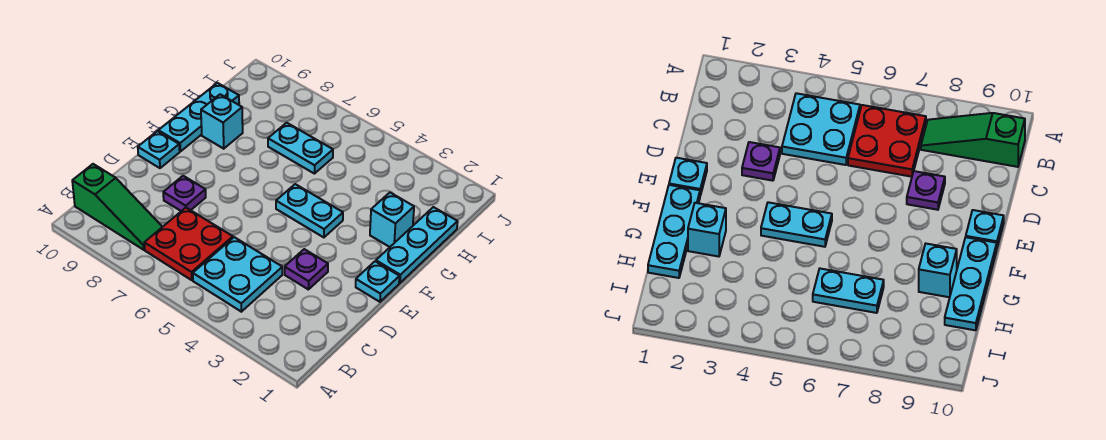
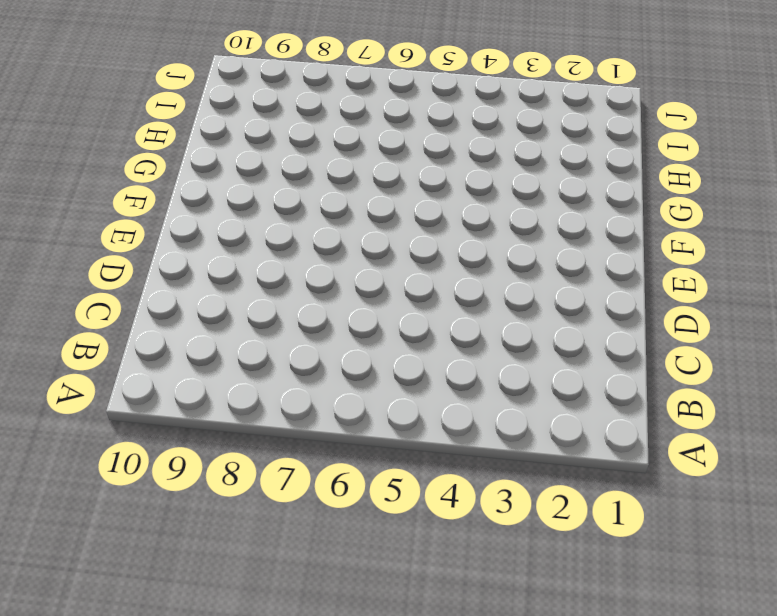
none -> cyan 2x2 plate [193,237,282,312]
none -> red 2x2 plate [144,208,233,280]
none -> green 1x3 slope [72,164,162,250]

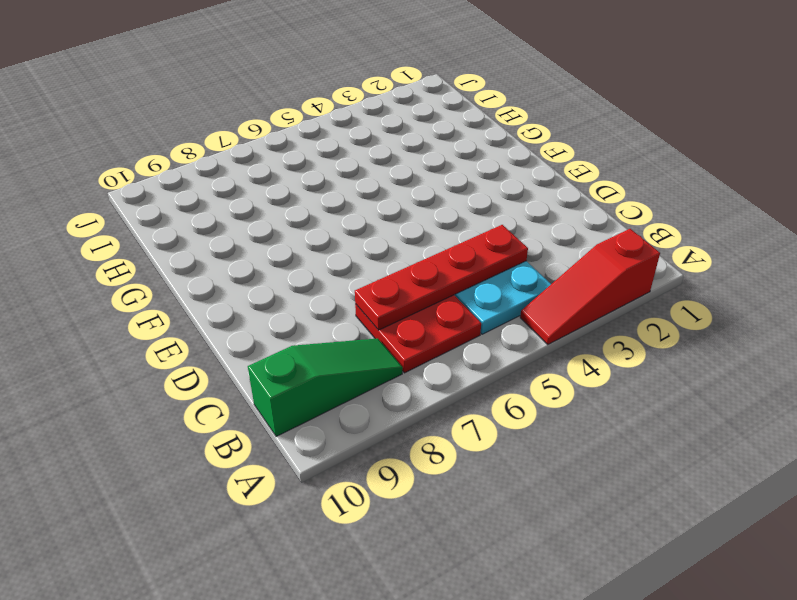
red 1x3 slope [520,229,660,344] -> none
red 1x4 plate [355,225,528,330] -> none
none -> purple 1x1 plate [285,249,328,289]
none -> purple 1x1 plate [163,176,206,211]
none -> cyan 1x1 plate [356,261,399,302]

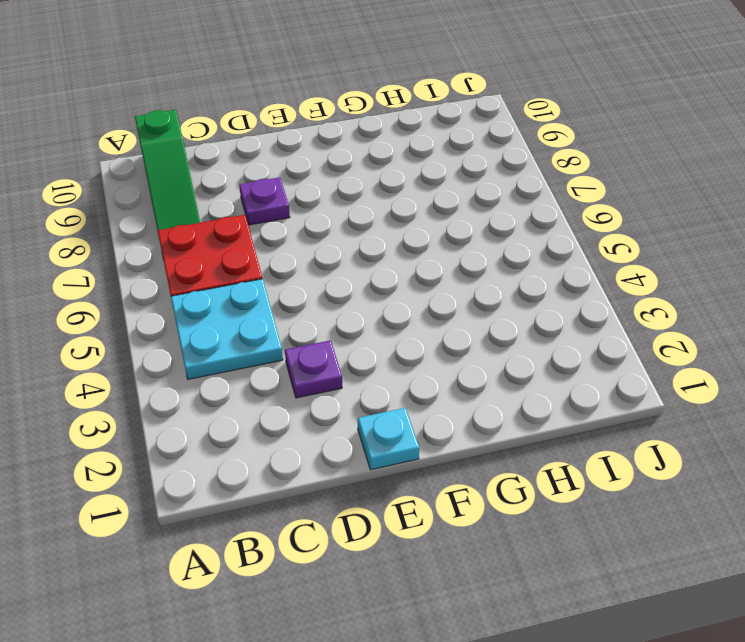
none -> cyan 1x1 plate [138,131,180,168]
none -> cyan 1x3 plate [376,207,458,283]
none -> cyan 1x2 plate [276,184,343,237]

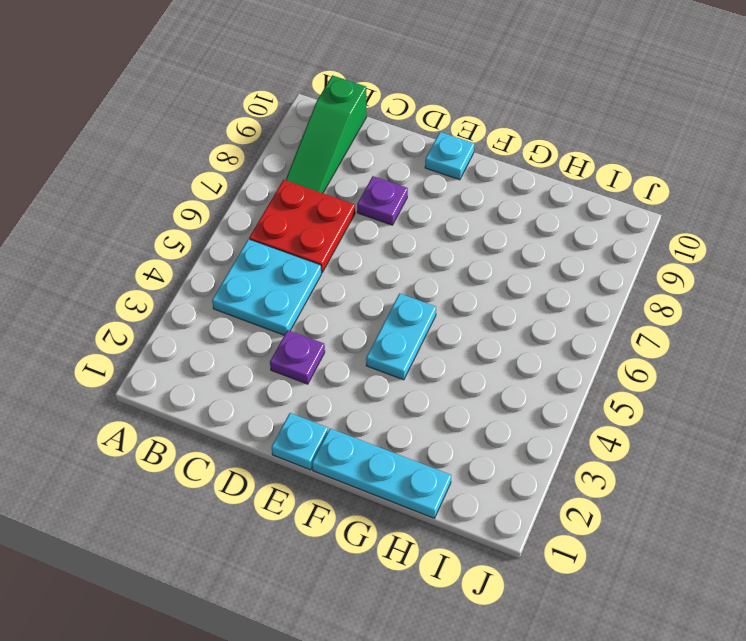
none -> cyan 1x3 plate [158,83,239,151]
none -> cyan 1x1 brick [370,193,414,247]
none -> cyan 1x1 brick [201,94,243,149]

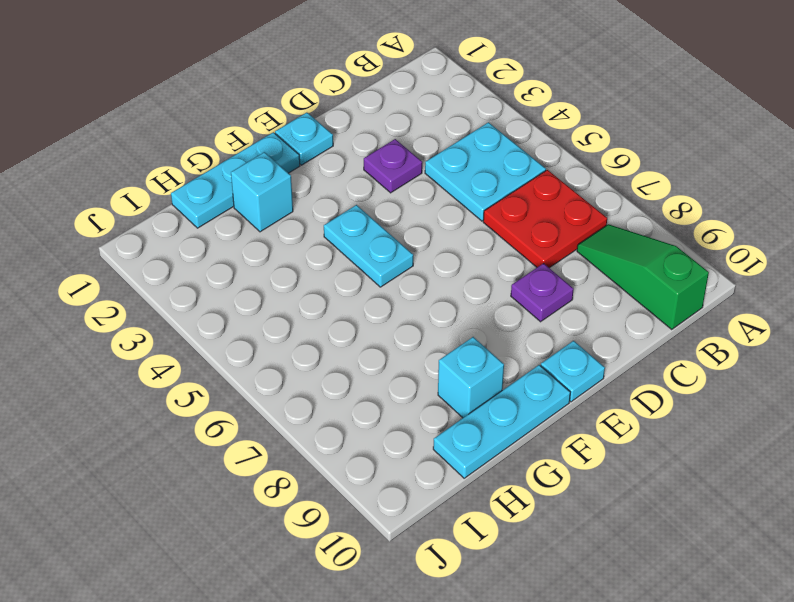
none -> cyan 1x2 plate [268,123,333,174]

